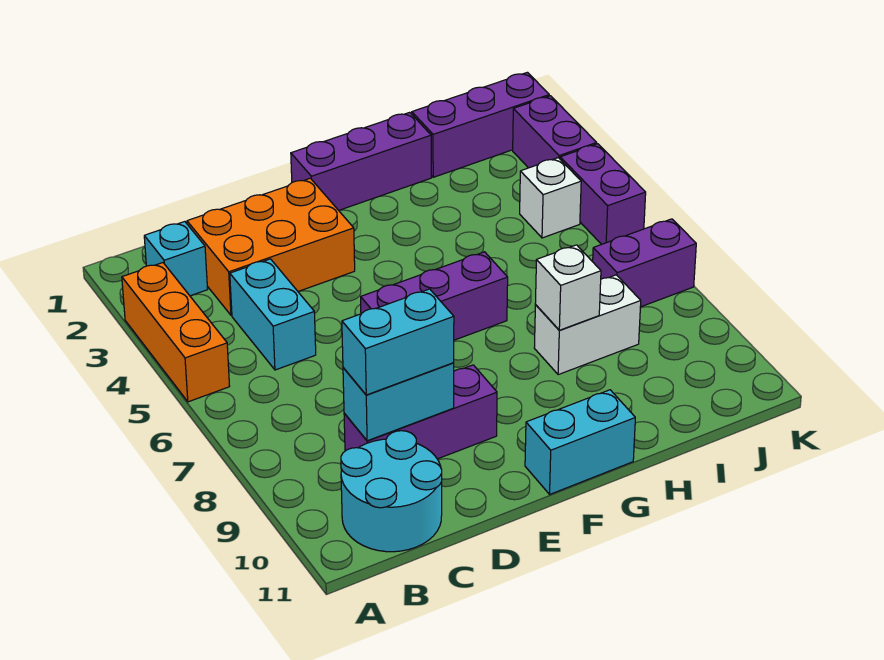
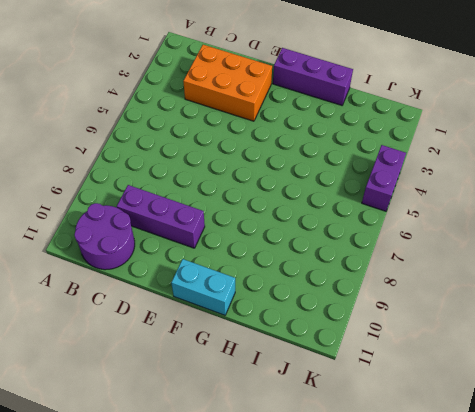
purple 2x2 round brick [74,203,135,270] -> cyan 2x2 round brick [341,431,442,552]
none -> orange 1x3 brick [122,263,230,402]
none -> cyan 1x1 brick [144,222,208,296]
none -> cyan 1x2 brick [230,259,316,370]

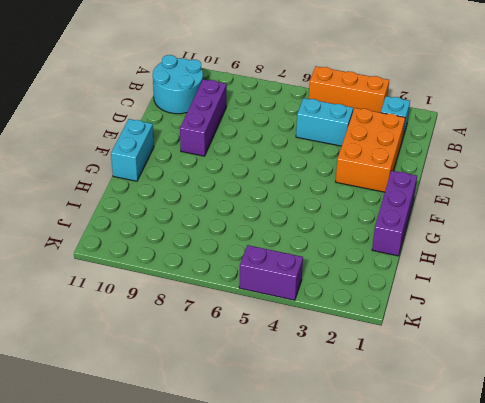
none -> purple 1x3 brick [361,252,508,340]
none -> white 1x2 brick [534,275,641,375]
none -> purple 1x3 brick [412,72,549,177]

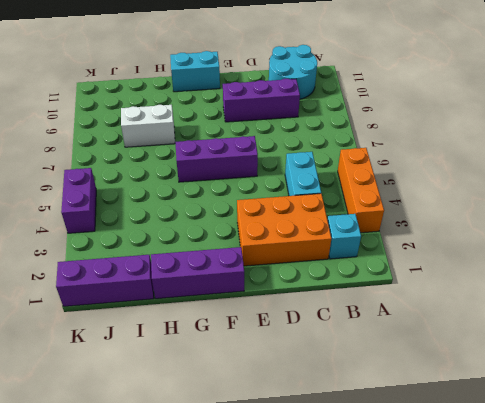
none -> white 1x1 brick [520,158,581,238]
none -> purple 1x2 brick [593,219,696,307]
none -> purple 1x2 brick [513,96,597,168]

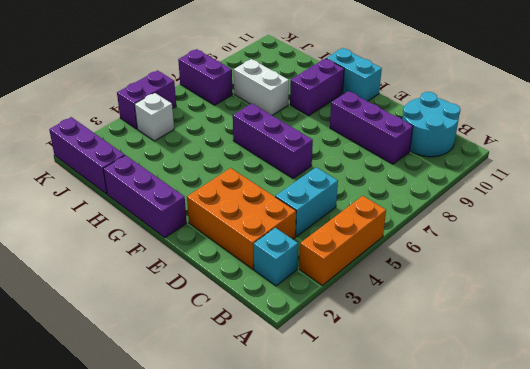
purple 1x2 brick [290,58,344,116] -> purple 1x2 brick moved to [513,96,597,168]
none -> cyan 1x2 brick [343,363,454,441]
none -> white 1x1 brick [535,245,601,330]
none -> cyan 1x2 brick [342,289,454,395]

